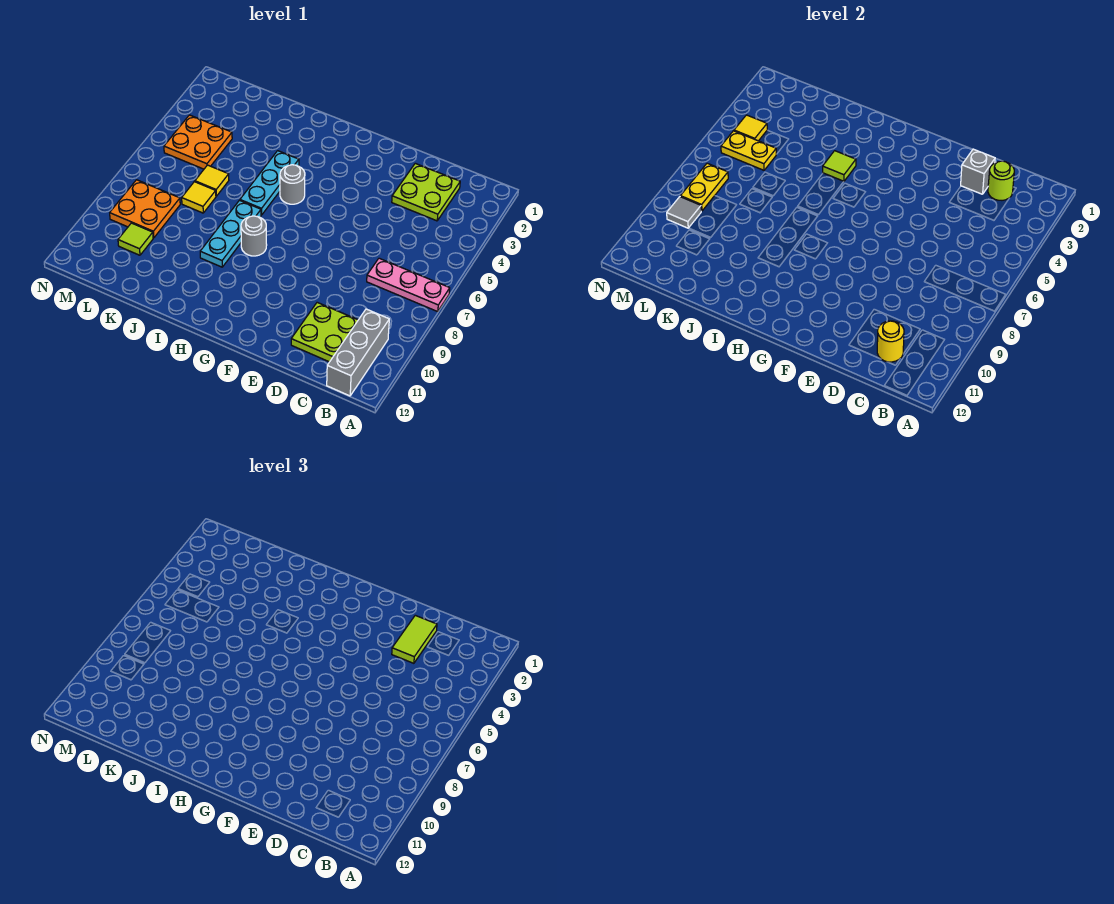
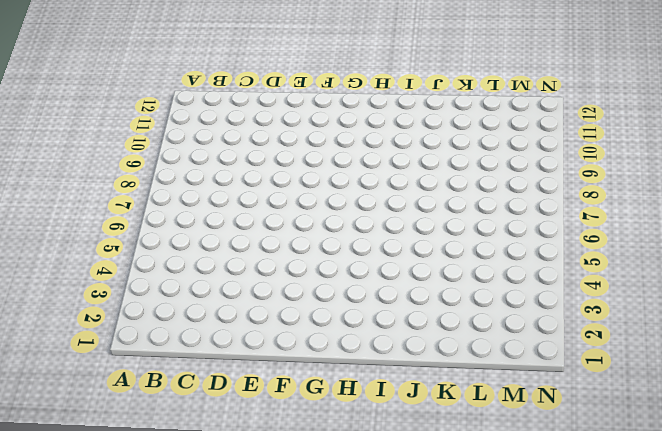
none -> pink 1x3 plate [367,258,450,312]
none -> grey 1x3 brick [327,309,389,396]
none -> lime 2x2 plate [392,163,460,221]

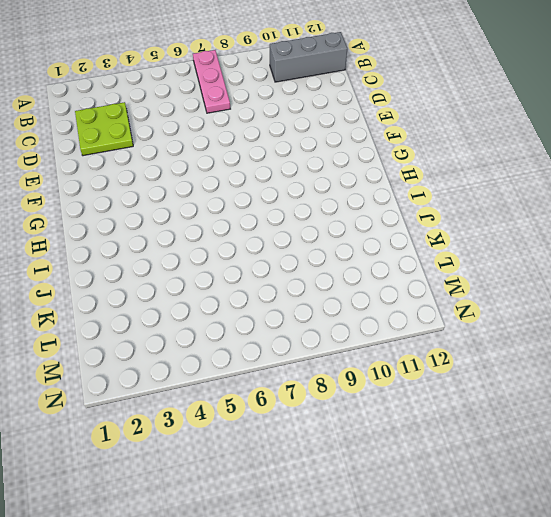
none -> lime 2x2 plate [291,302,358,362]
none -> grey 1x1 round brick [280,165,305,204]
none -> grey 1x1 round brick [241,216,267,256]

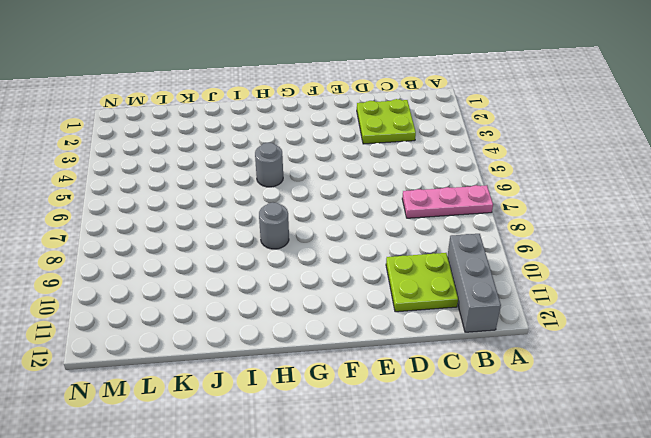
none -> cyan 1x3 plate [240,151,299,215]
none -> cyan 1x3 plate [200,200,261,267]
none -> yellow 1x1 tile [195,165,229,196]

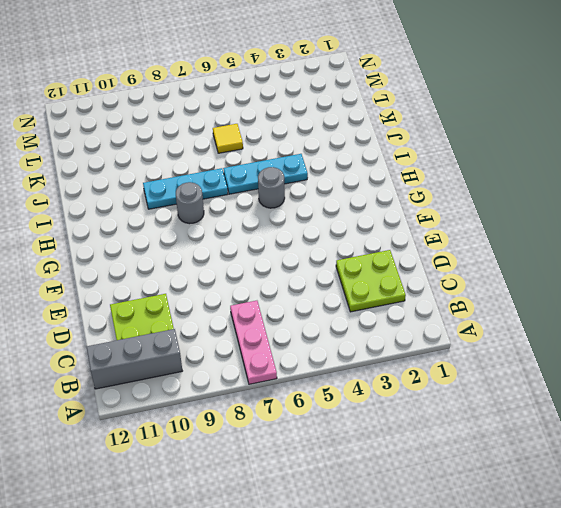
none -> yellow 1x1 tile [182,182,216,213]
none -> orange 2x2 plate [164,115,232,169]
none -> orange 2x2 plate [110,180,180,238]

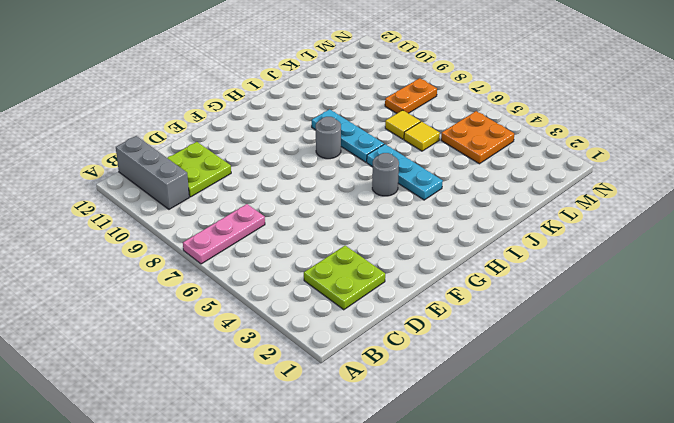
orange 1x2 plate [385,78,437,113] -> orange 2x2 plate [110,180,180,238]
none -> lime 1x1 tile [118,223,153,255]
none -> lime 1x1 round brick [988,161,1014,200]
none -> yellow 1x1 round brick [877,321,904,362]

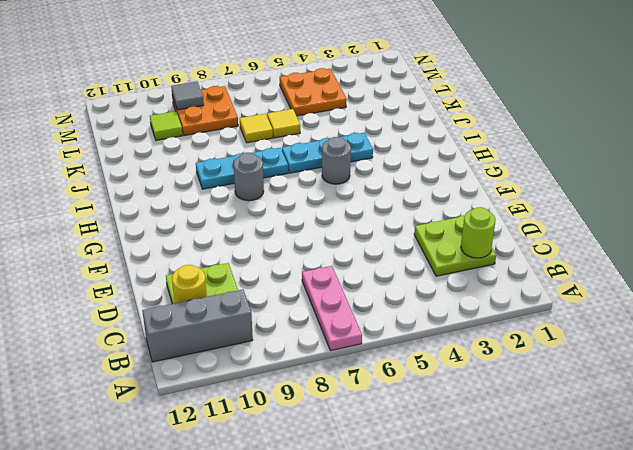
none -> grey 1x1 brick [961,149,995,194]
none -> lime 1x1 tile [823,151,856,181]
none -> yellow 1x2 plate [721,131,776,170]

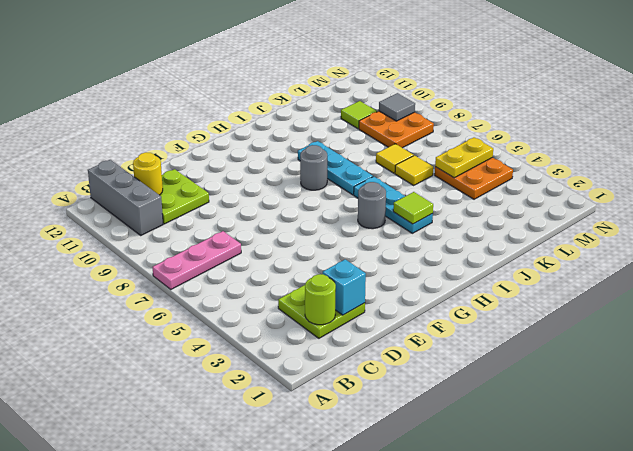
cyan 1x1 brick [323,259,366,315] -> grey 1x1 brick [961,149,995,194]
none -> yellow 1x1 tile [734,115,767,141]
none -> yellow 1x2 plate [680,163,728,211]
none -> lime 1x2 tile [392,615,437,663]

